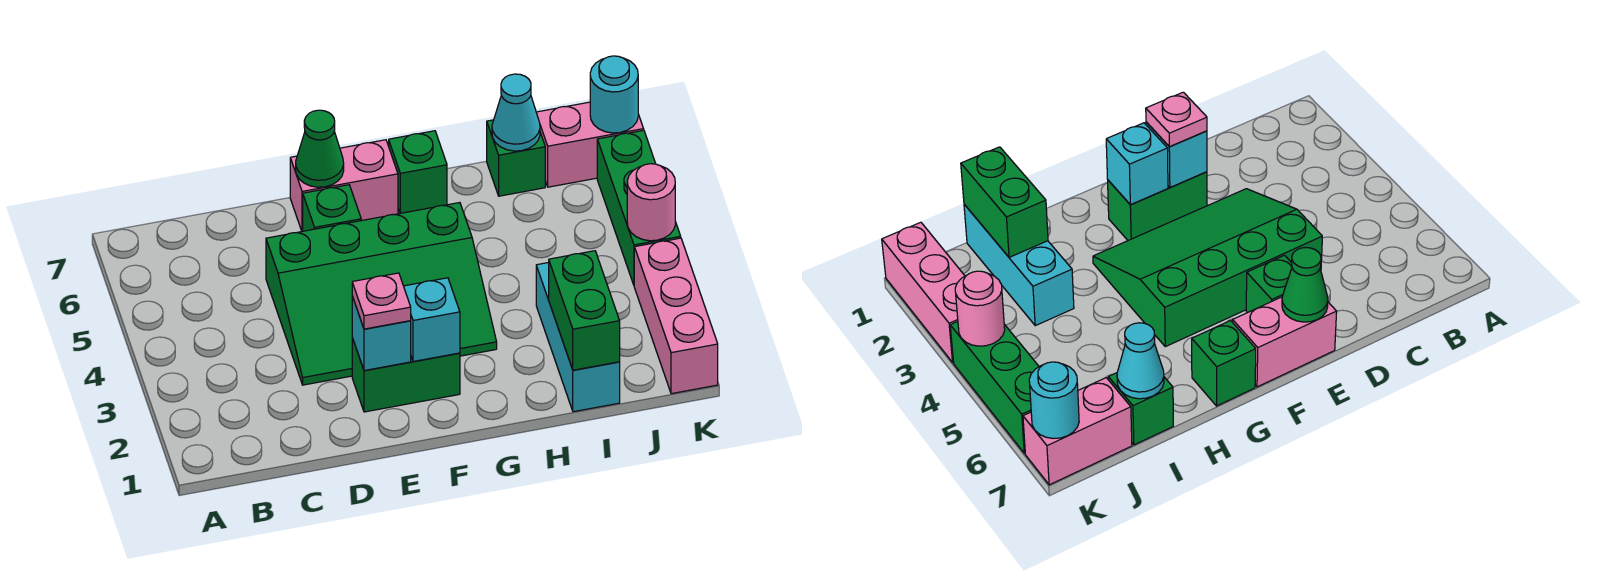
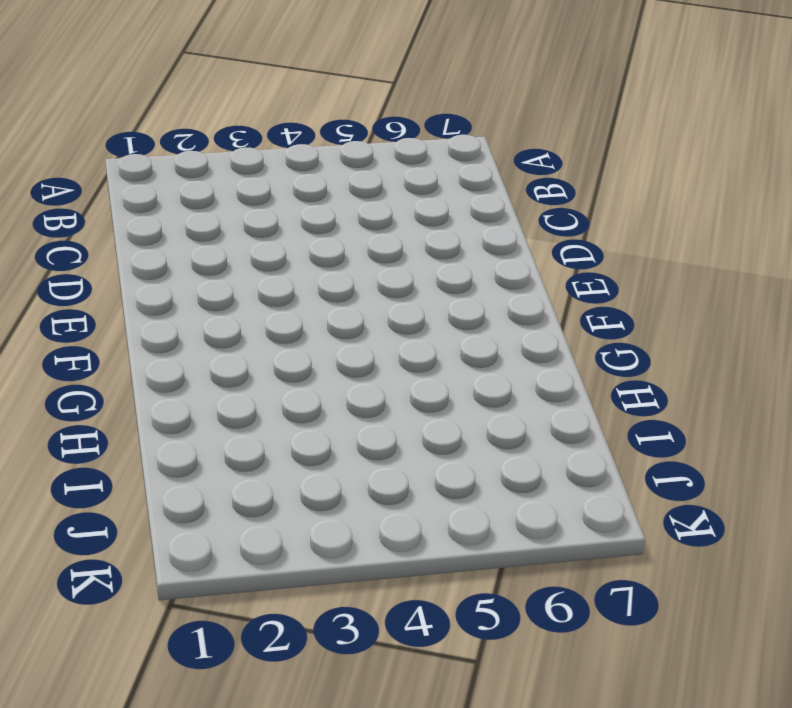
none -> green 3x4 slope [266,203,497,385]
none -> green 1x2 brick [352,338,460,412]
none -> green 1x1 brick [303,185,361,231]

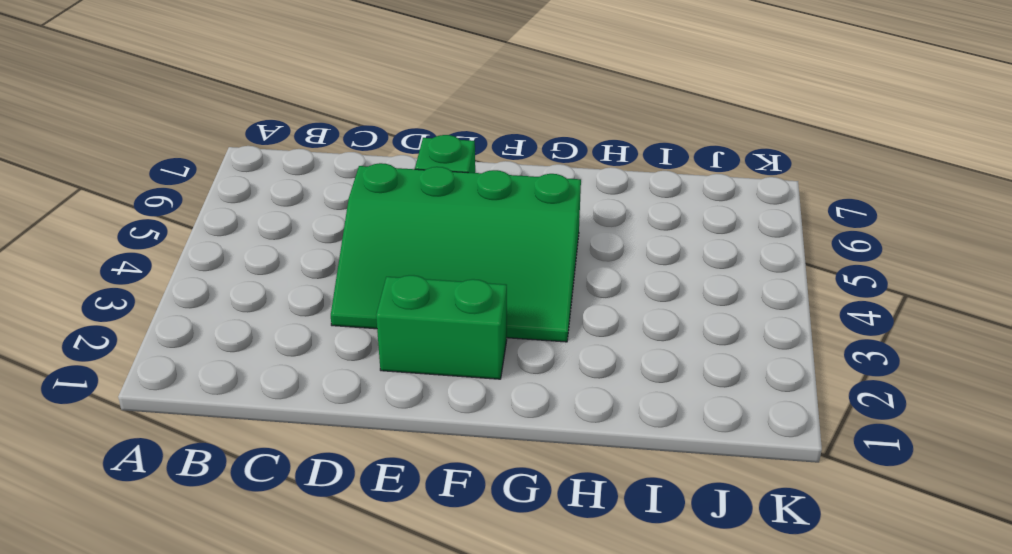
none -> pink 1x2 brick [290,140,398,231]
none -> green 1x1 brick [389,131,447,213]
none -> cyan 1x3 brick [536,263,620,412]

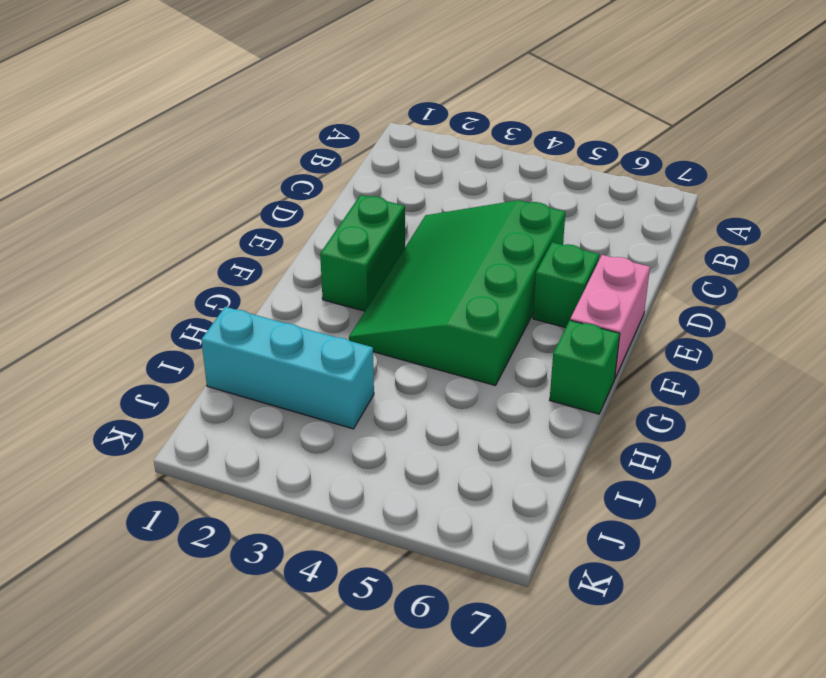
none -> green 1x1 brick [487,120,545,196]
none -> pink 1x2 brick [536,102,644,187]
none -> pink 1x3 brick [634,238,718,394]

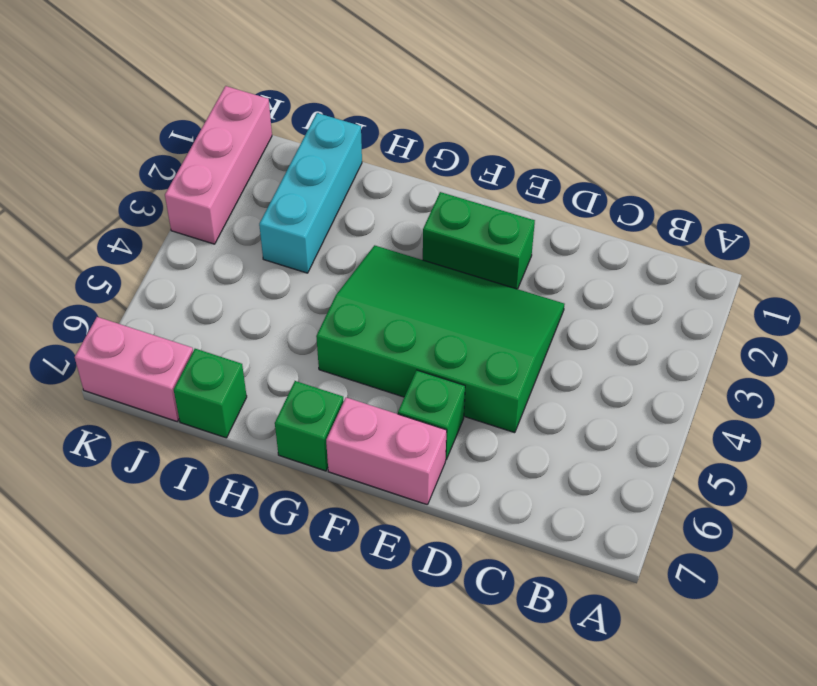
none -> green 1x3 brick [597,130,681,285]
none -> cyan 1x1 brick [352,297,411,371]
none -> green 1x1 cone [296,110,344,187]

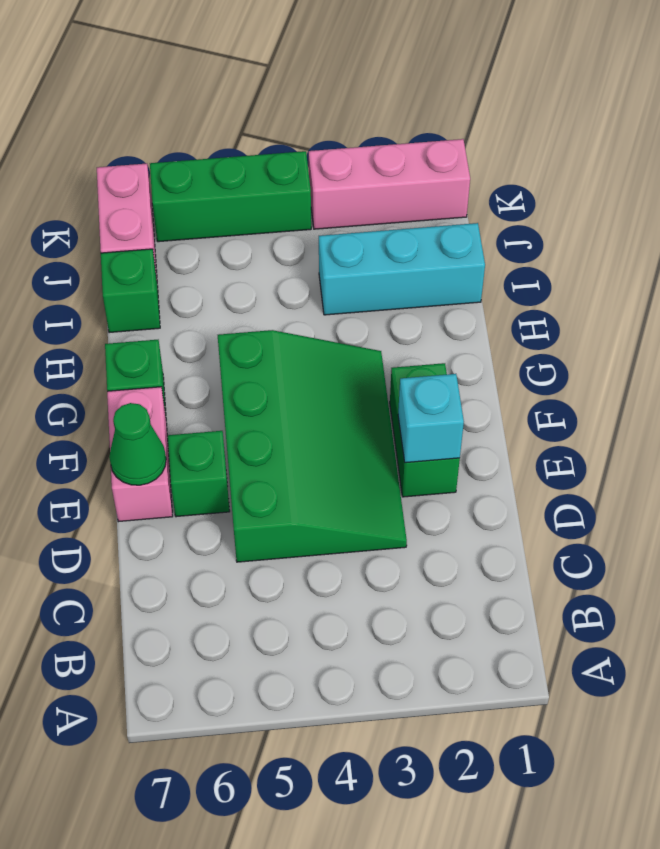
none -> cyan 1x1 brick [404,278,460,362]
none -> green 1x2 brick [549,251,620,370]
none -> cyan 1x1 cone [492,74,540,151]

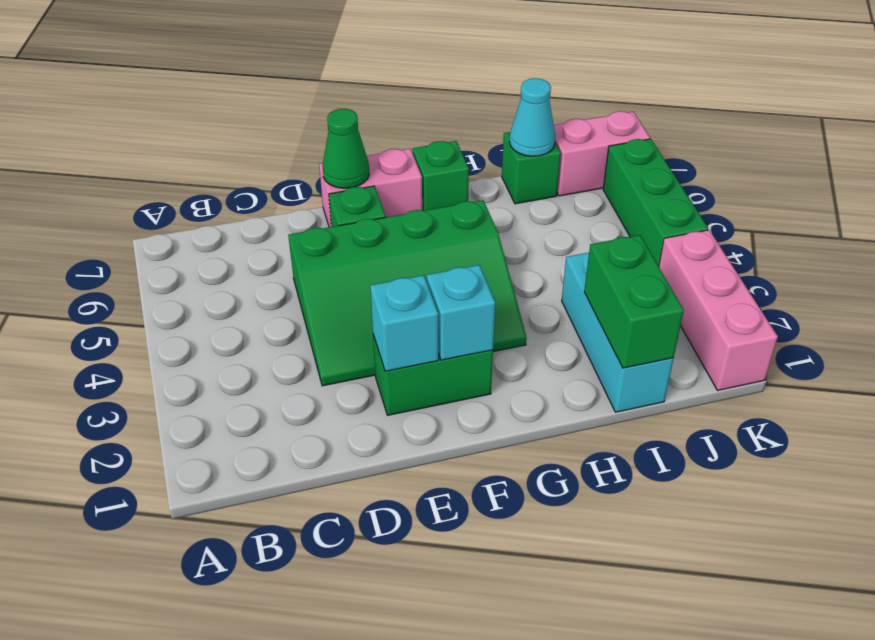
none -> pink 1x1 round brick [627,164,675,241]
none -> cyan 1x1 round brick [590,56,638,133]
none -> pink 1x1 plate [352,273,411,329]

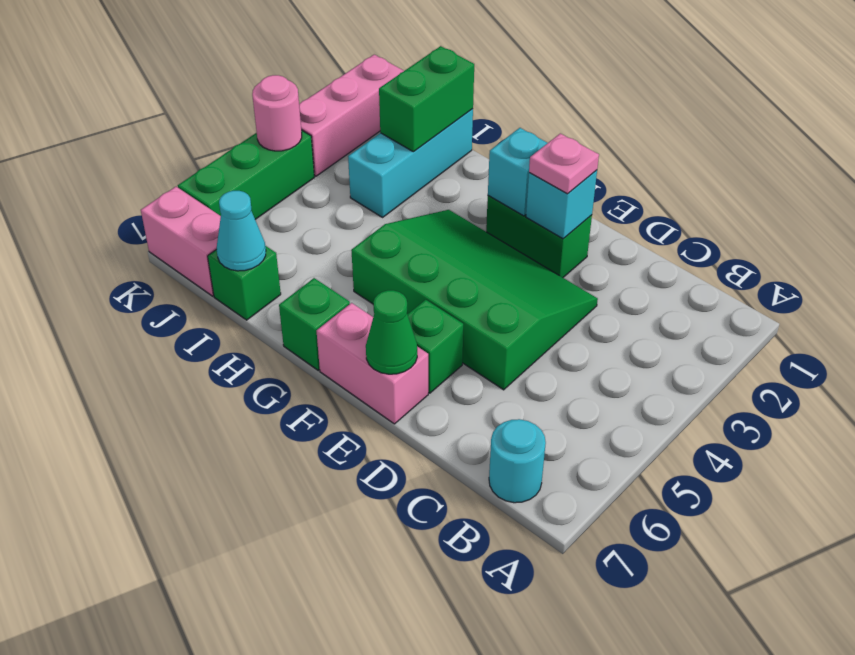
cyan 1x1 round brick [489,419,546,503] -> cyan 1x1 round brick moved to [590,56,638,133]

